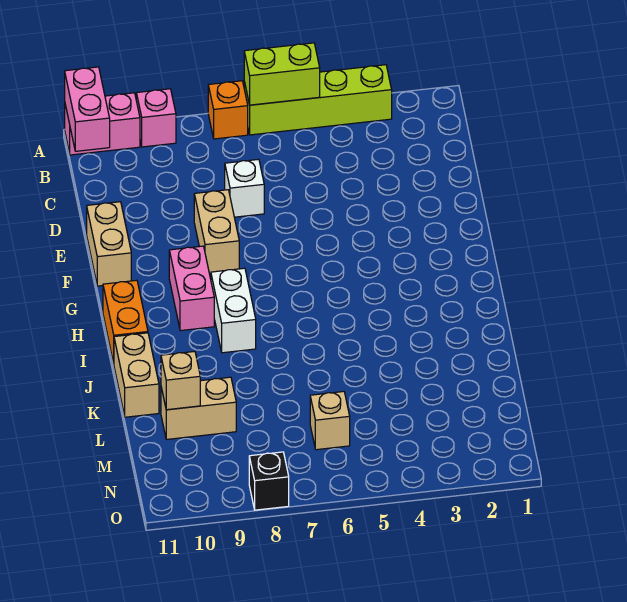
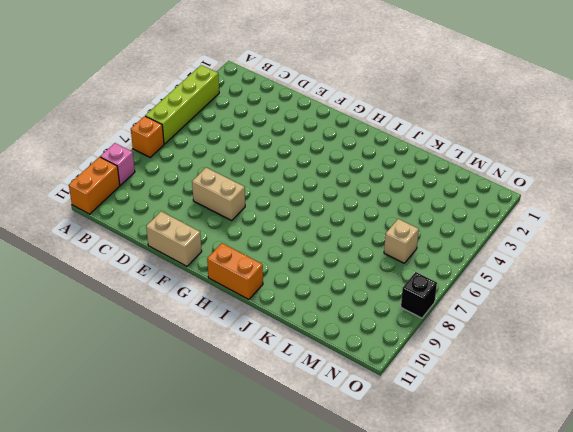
orange 1x2 brick [69,157,120,214] -> pink 1x2 brick [65,93,140,155]
none -> white 1x1 brick [225,159,264,217]
none -> pink 1x2 brick [169,246,214,331]
none -> white 1x2 brick [211,268,256,353]

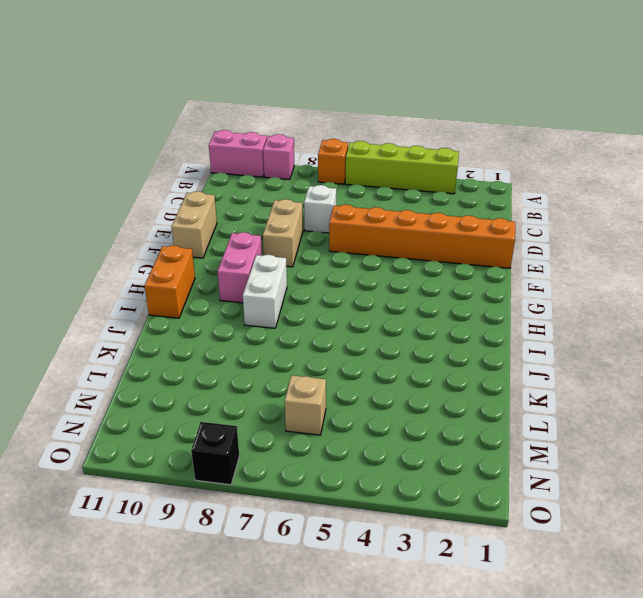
orange 1x6 brick [329,205,515,268] -> none
none -> tan 1x2 brick [114,333,159,417]
none -> tan 1x2 brick [161,377,236,439]
none -> lime 1x2 brick [244,43,320,105]

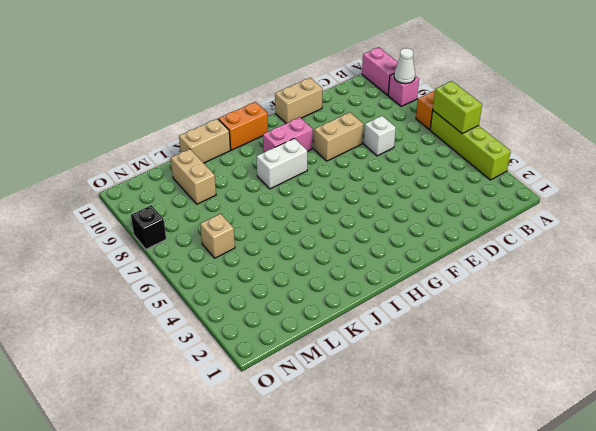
white 1x1 cone [394,48,415,84] -> none
none -> pink 1x2 brick [65,67,110,151]
none -> tan 1x1 brick [161,351,200,410]

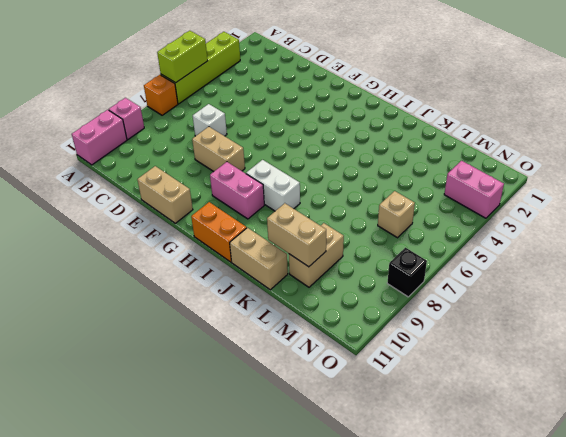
tan 1x2 brick [267,203,326,267] -> tan 1x1 brick [161,351,200,410]
pink 1x2 brick [444,161,504,218] -> pink 1x2 brick moved to [65,67,110,151]

